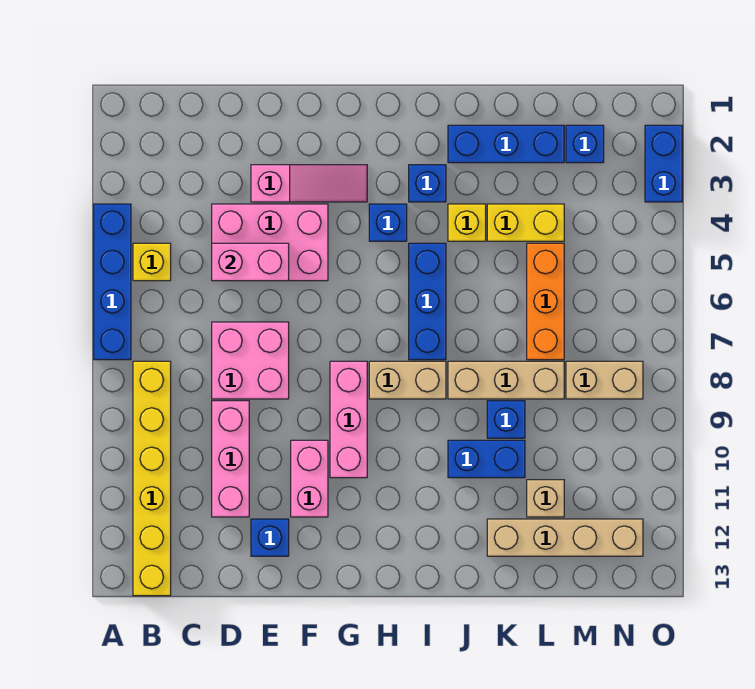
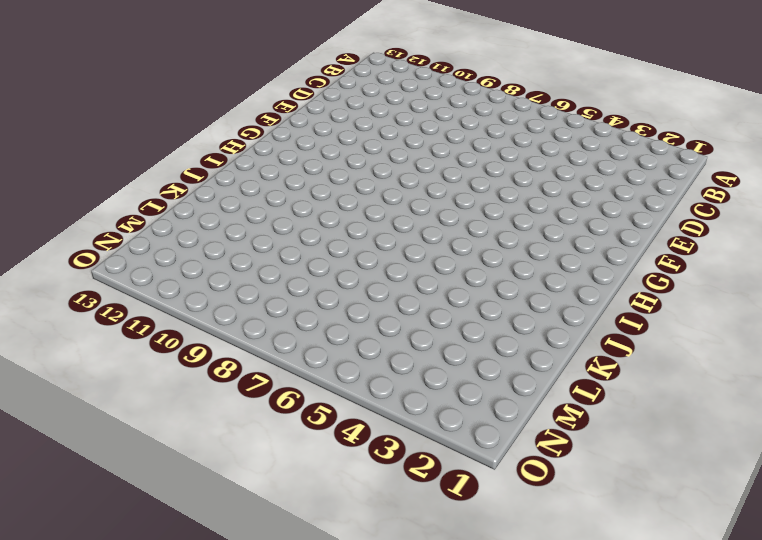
none -> blue 1x4 brick [94,204,131,360]
none -> yellow 1x1 brick [133,243,171,281]
none -> yellow 1x6 brick [133,361,171,596]

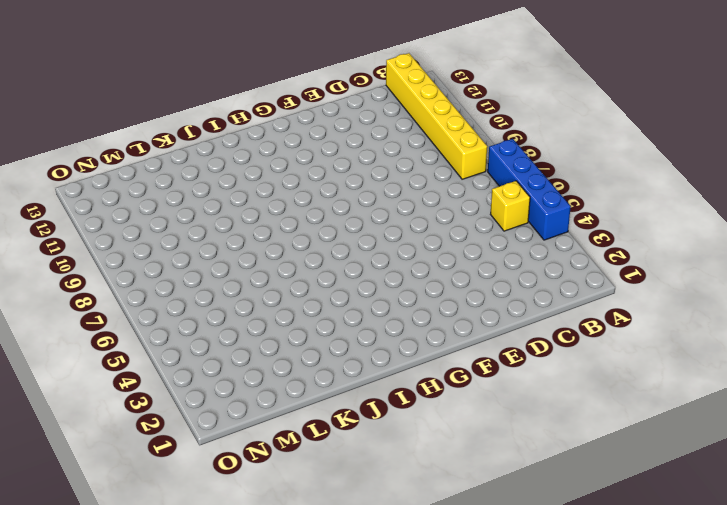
none -> pink 2x3 brick [212,204,328,281]
none -> pink 2x2 brick [212,322,289,399]
none -> pink 1x3 brick [212,401,249,517]

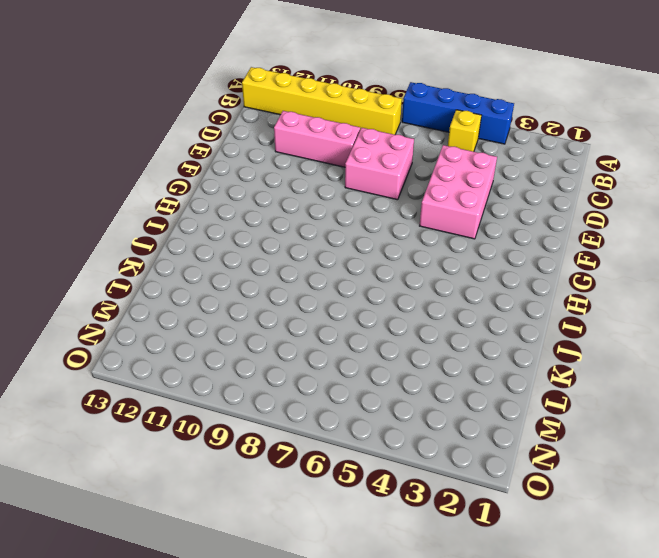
none -> pink 1x3 slope [251,165,367,202]
none -> blue 1x1 brick [251,519,289,556]
none -> pink 1x2 brick [291,440,328,517]

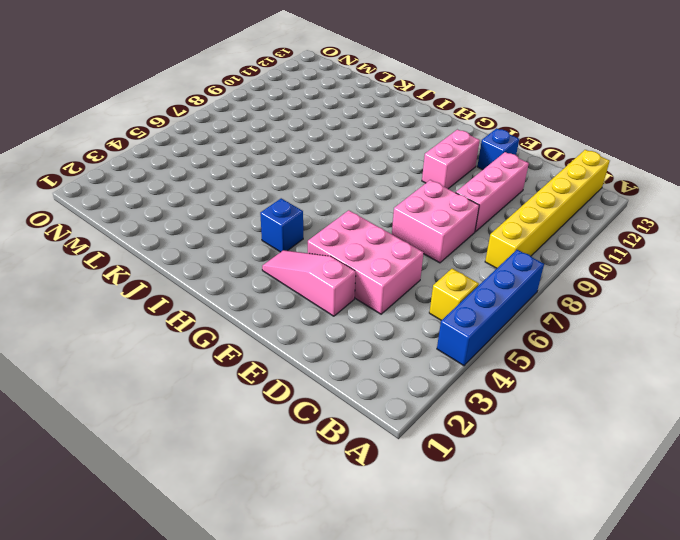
none -> pink 1x3 brick [330,361,367,478]
none -> tan 1x2 brick [369,361,446,399]
none -> blue 1x1 brick [409,165,446,202]

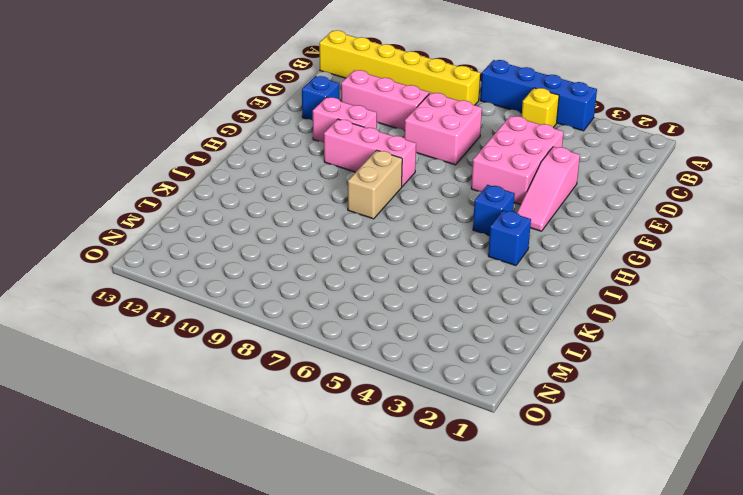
none -> blue 1x3 brick [409,243,446,360]
none -> blue 1x3 brick [448,125,564,163]
none -> yellow 1x1 brick [448,204,486,241]

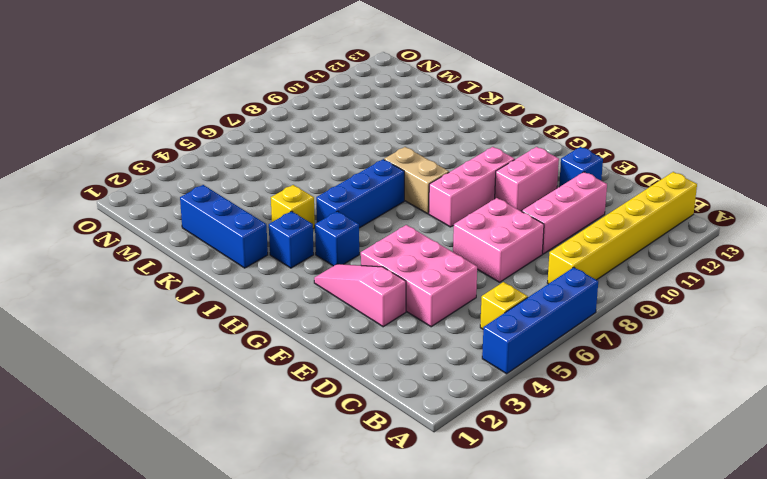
none -> tan 1x3 brick [448,361,564,399]
none -> blue 1x2 brick [448,440,525,478]
none -> yellow 1x2 brick [487,204,564,241]

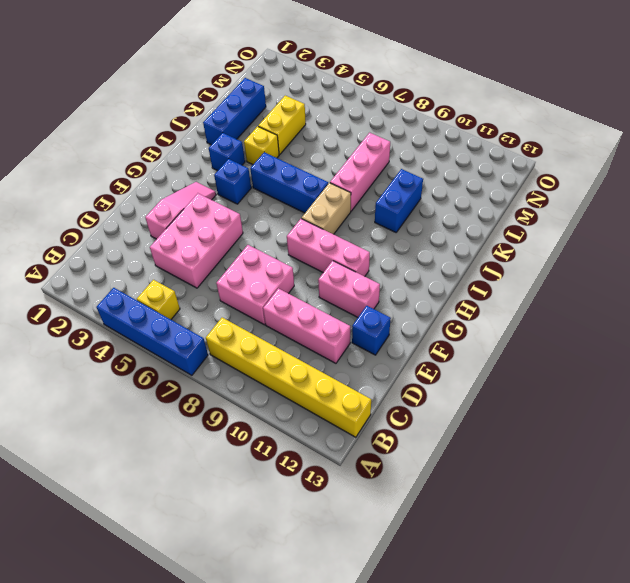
pink 1x3 brick [330,133,390,211] -> tan 1x3 brick [448,361,564,399]
none -> blue 1x1 brick [487,401,525,438]
none -> tan 1x4 brick [487,519,643,556]
none -> orange 1x3 brick [527,243,564,360]

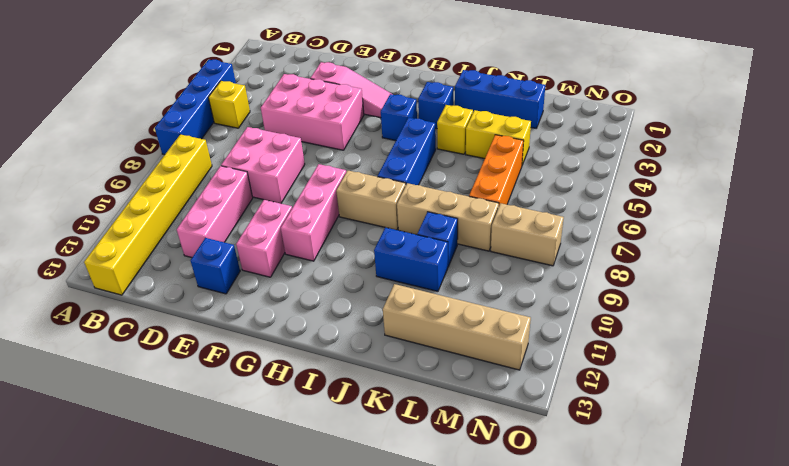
none -> tan 1x1 brick [527,480,564,517]
none -> blue 1x1 brick [566,125,604,163]
none -> blue 1x2 brick [645,125,682,202]

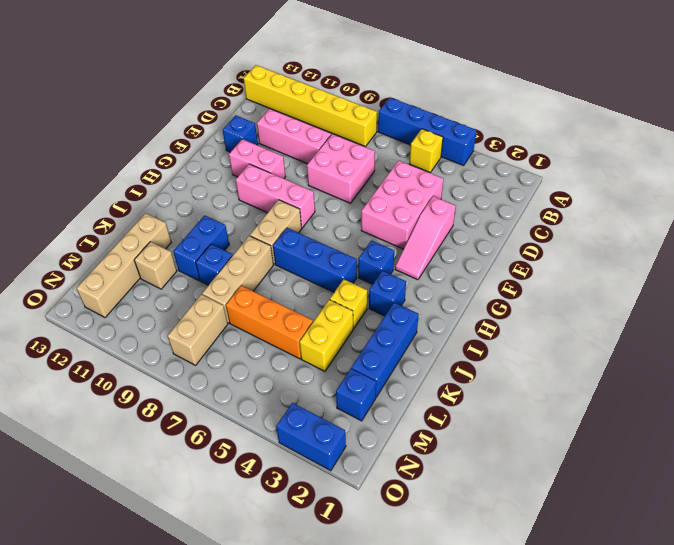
none -> pink 1x2 brick [212,243,289,281]

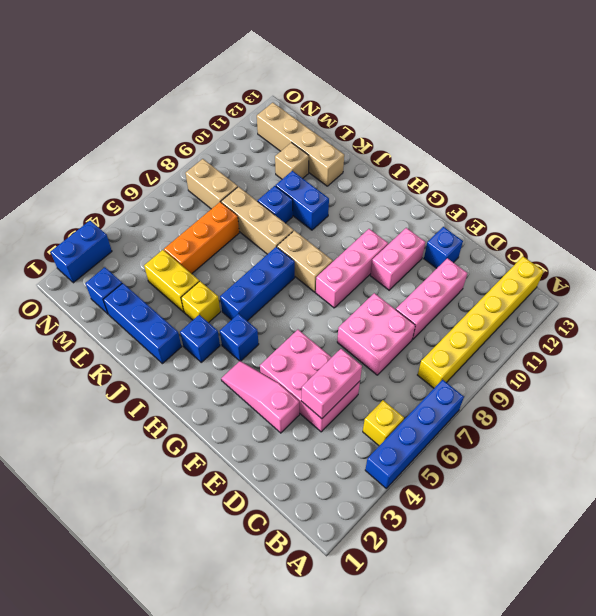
pink 1x2 brick [301,349,362,419] -> pink 1x2 brick turned to [212,243,289,281]

